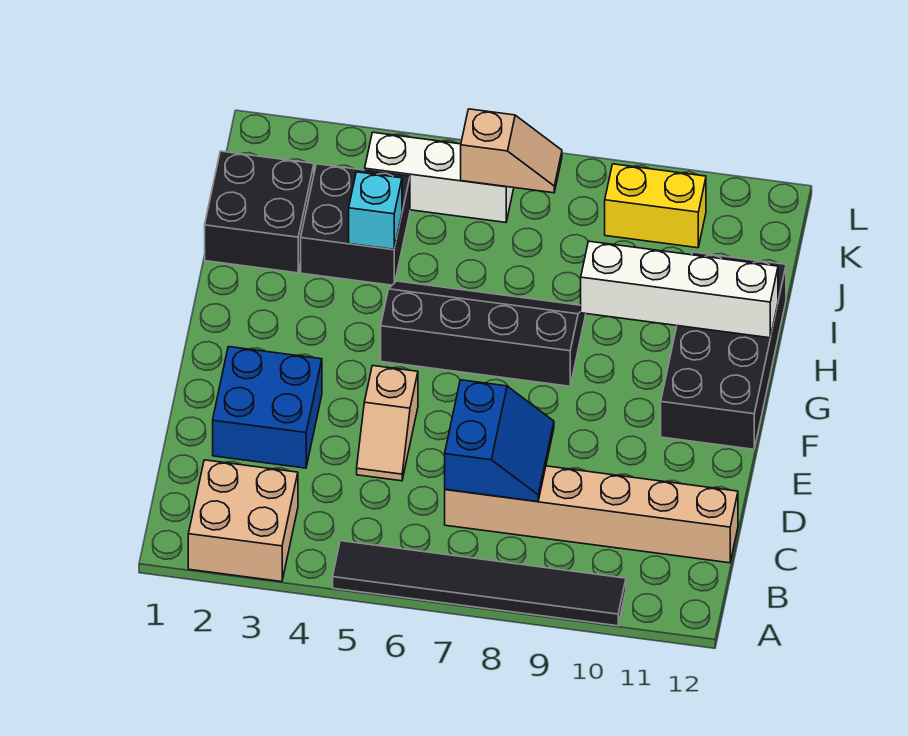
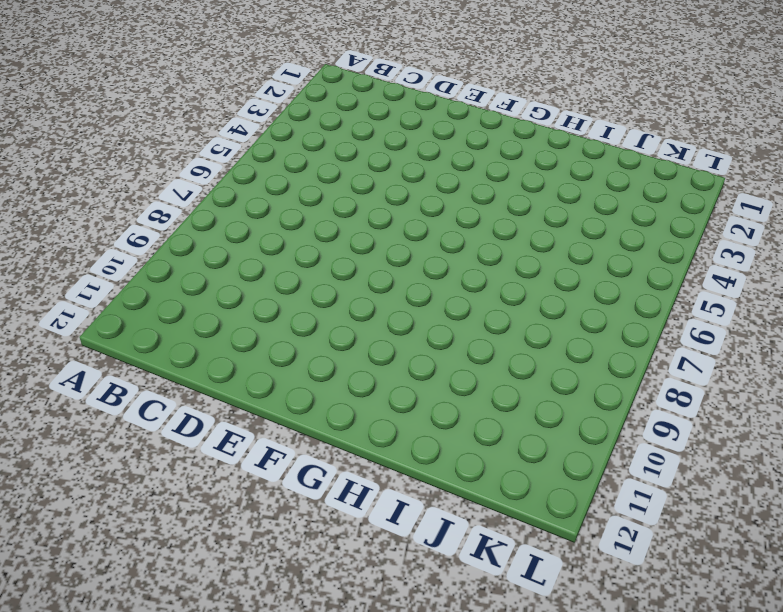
none -> tan 2x2 brick [188,460,298,582]
none -> black 1x6 tile [333,541,626,626]
none -> tan 1x6 brick [445,466,738,563]

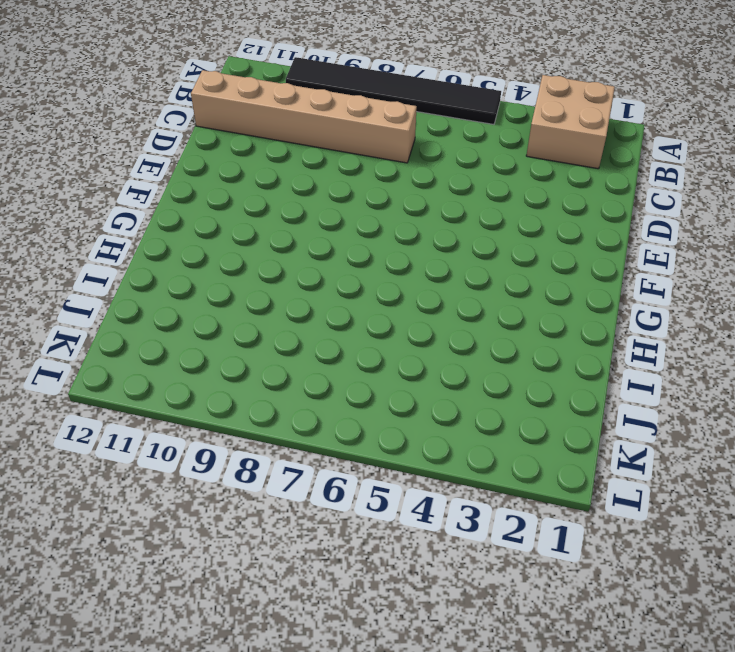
none -> blue 2x2 brick [213,347,322,468]
none -> tan 1x2 slope [357,366,418,481]
none -> black 2x4 brick [661,252,786,449]

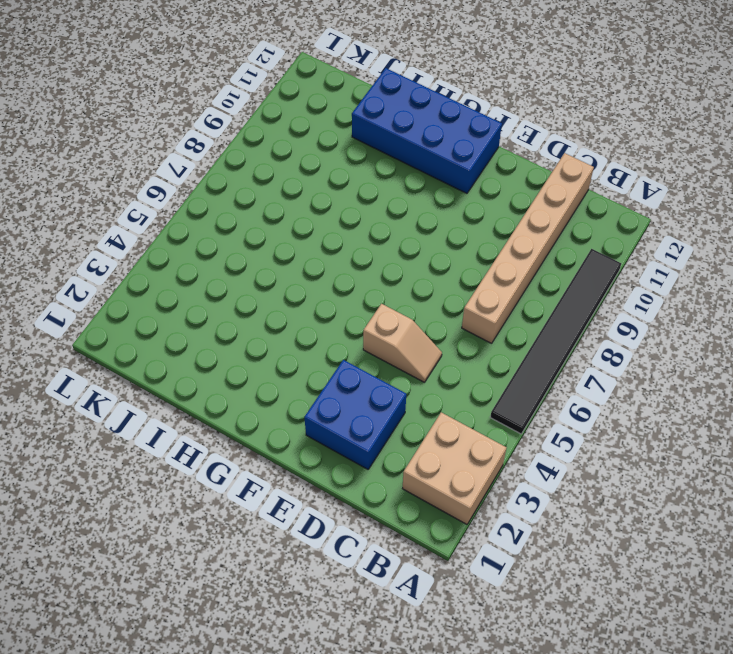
blue 2x4 brick [352,68,502,193] -> black 2x4 brick [661,252,786,449]
none -> black 2x4 slope [381,281,586,386]
none -> black 2x2 brick [205,151,314,273]
none -> black 2x2 brick [301,164,410,285]

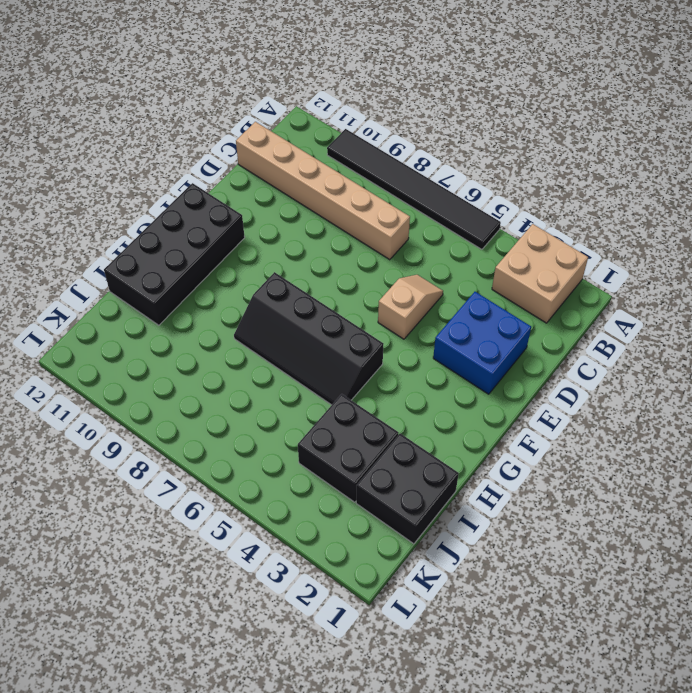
none -> white 1x3 brick [365,132,514,222]
none -> yellow 1x2 brick [605,164,706,248]
none -> blue 2x2 slope [445,380,554,502]

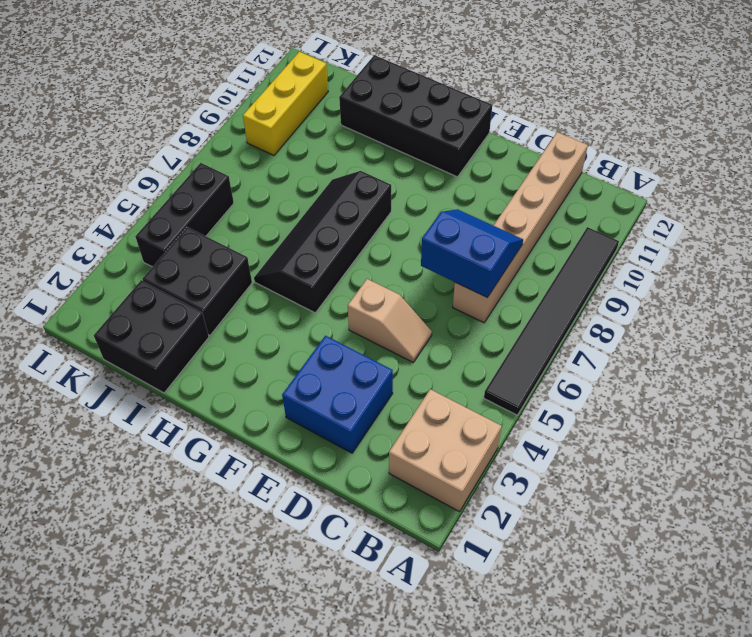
black 1x3 brick [135,163,234,267] -> white 1x3 brick [365,132,514,222]
yellow 1x3 brick [243,52,328,155] -> yellow 1x2 brick [605,164,706,248]
none -> white 1x4 brick [581,241,778,338]
none -> cyan 1x1 brick [349,172,402,249]
none -> tan 1x2 slope [461,109,562,193]

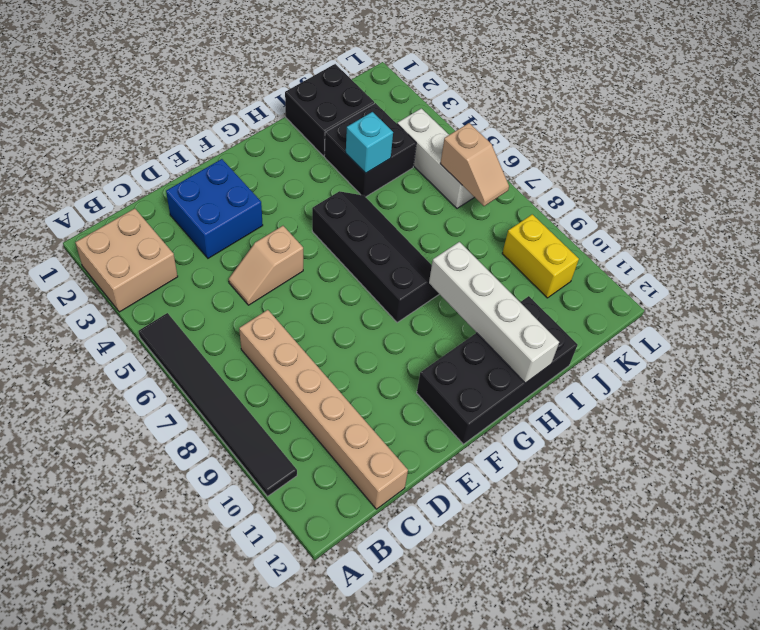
none -> blue 2x2 slope [445,380,554,502]

